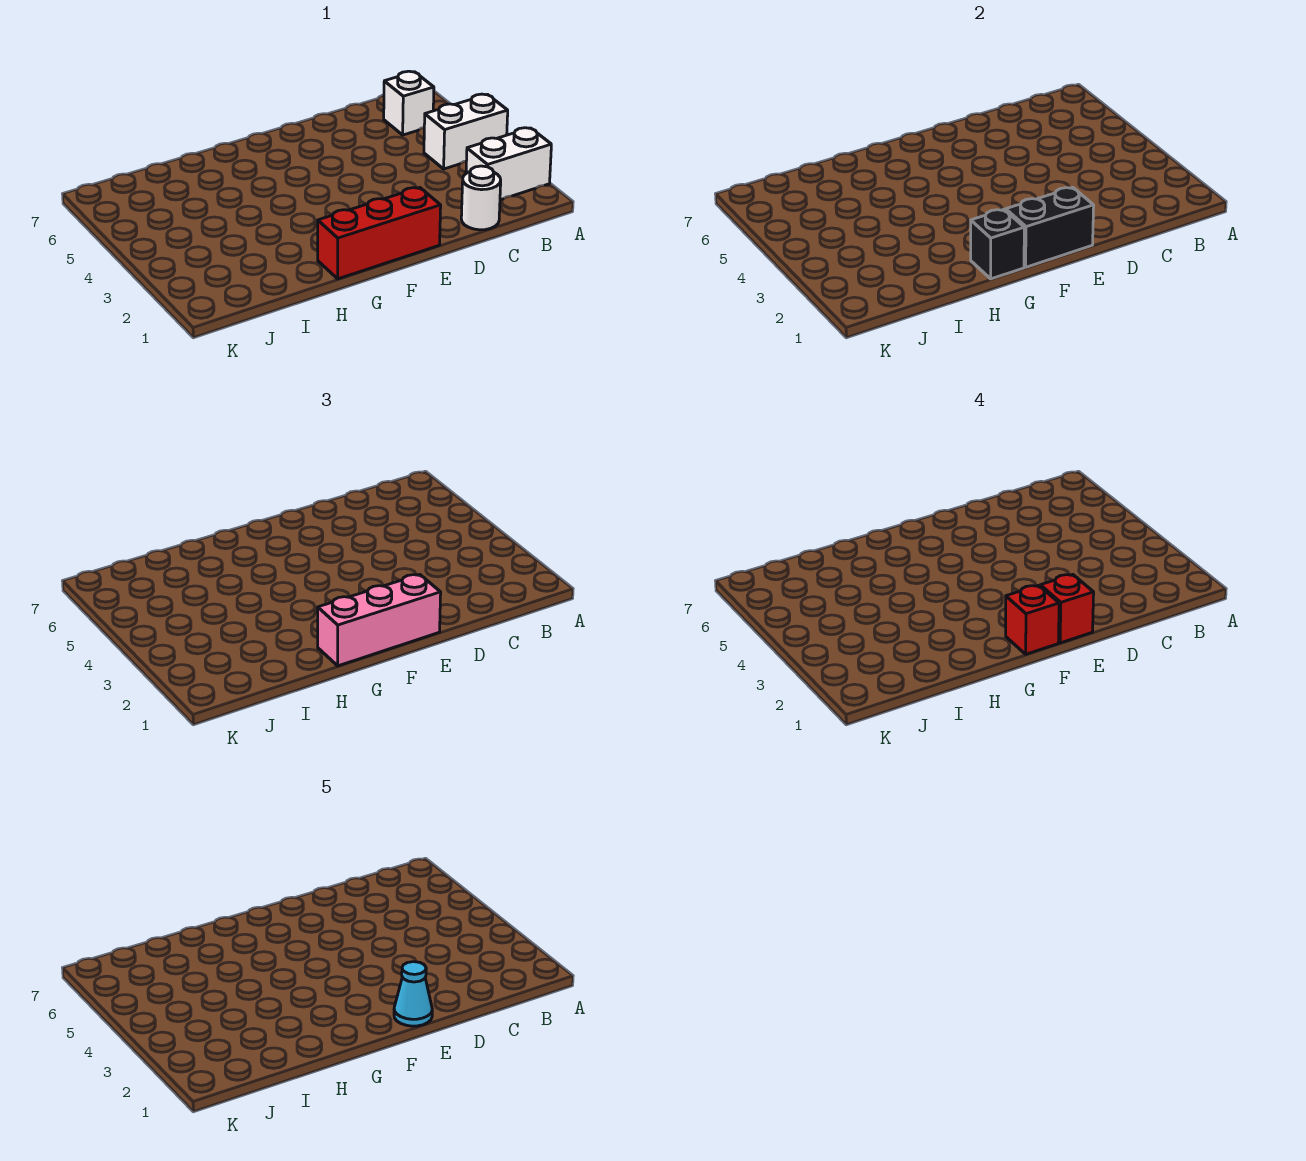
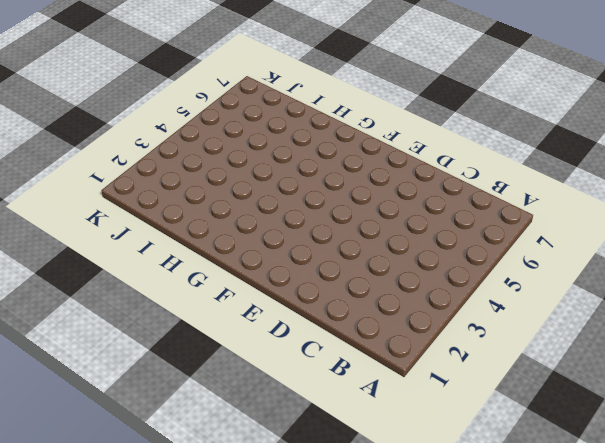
none -> white 1x2 brick [466,128,551,200]
none -> white 1x2 brick [424,94,508,169]

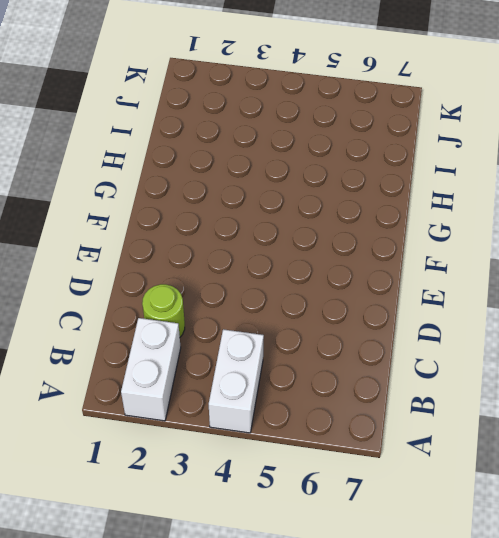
lime 1x1 round brick [142,284,185,337] -> none
none -> white 1x1 brick [384,71,434,135]
none -> white 1x1 round brick [461,166,501,230]

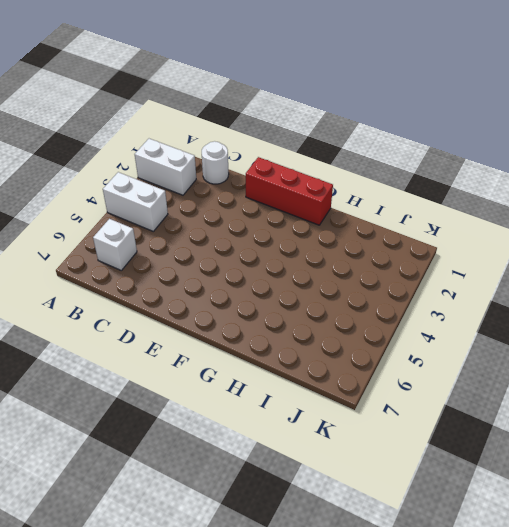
none -> black 1x2 brick [1006,188,1094,267]
none -> black 1x1 brick [971,210,1024,279]

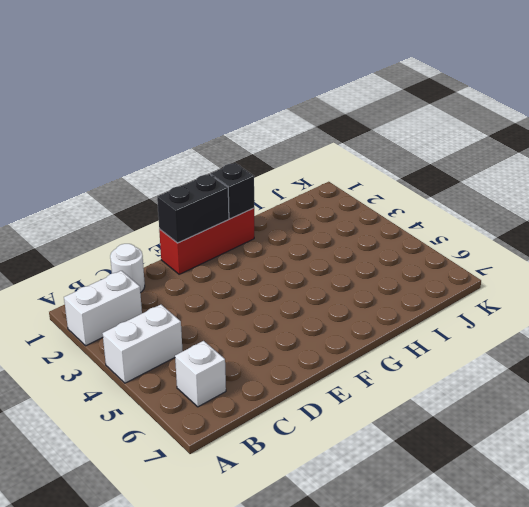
none -> pink 1x3 brick [318,575,441,666]
none -> red 1x1 brick [1040,575,1094,643]

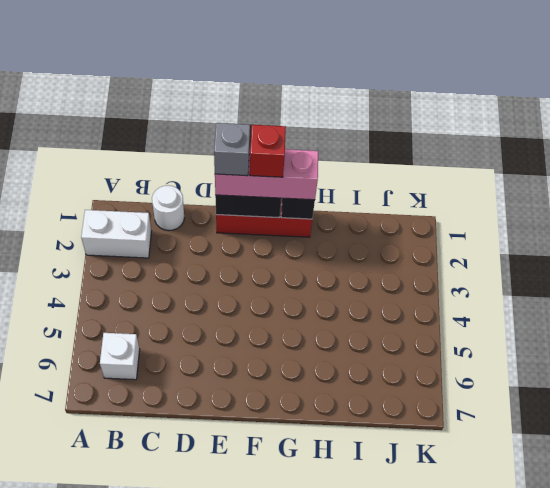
grey 1x1 brick [214,123,250,176] -> red 1x1 brick [1040,575,1094,643]
none -> white 1x2 brick [424,94,508,169]
none -> cyan 1x1 cone [394,962,432,1026]

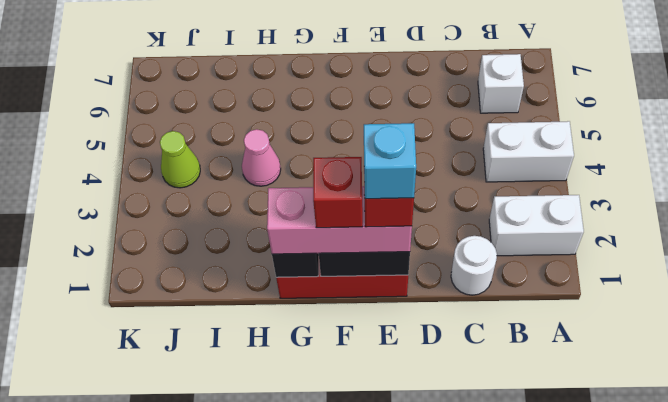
cyan 1x1 brick [364,123,416,199] -> cyan 1x1 cone [394,962,432,1026]
pink 1x1 cone [242,129,281,186] -> none
lime 1x1 cone [160,131,200,188] -> none

